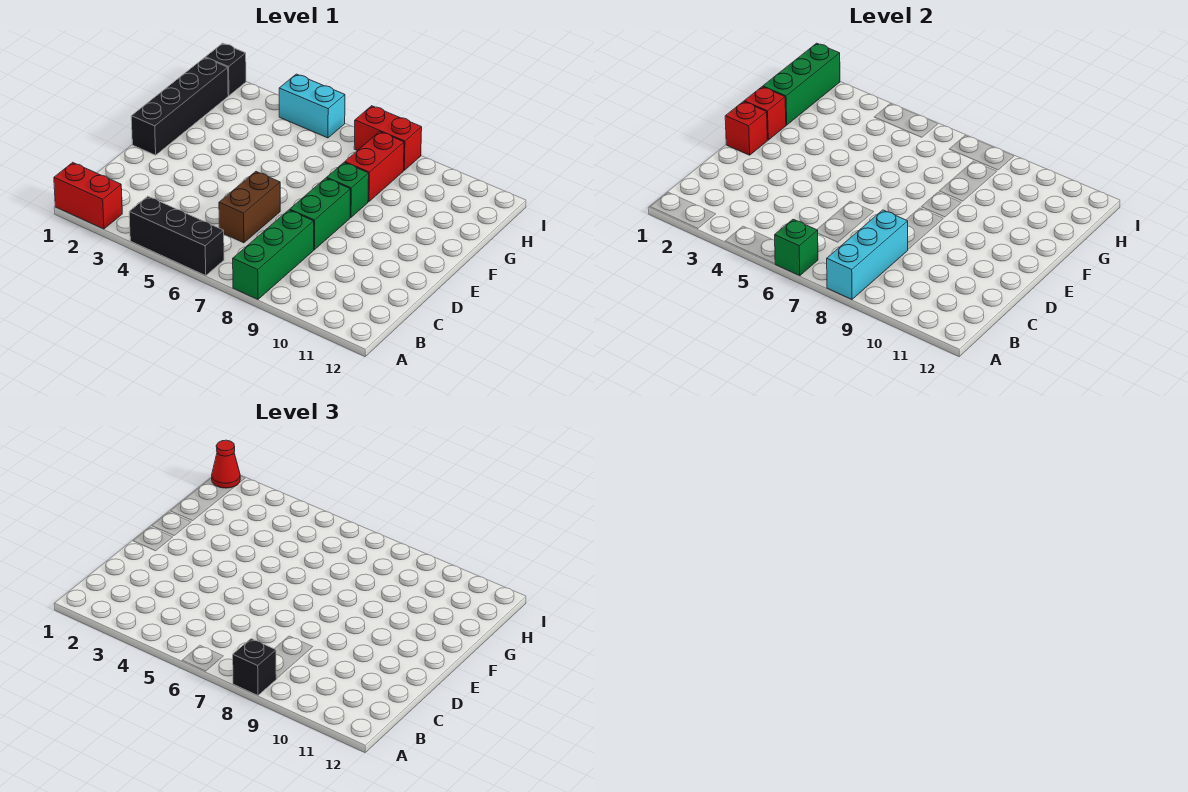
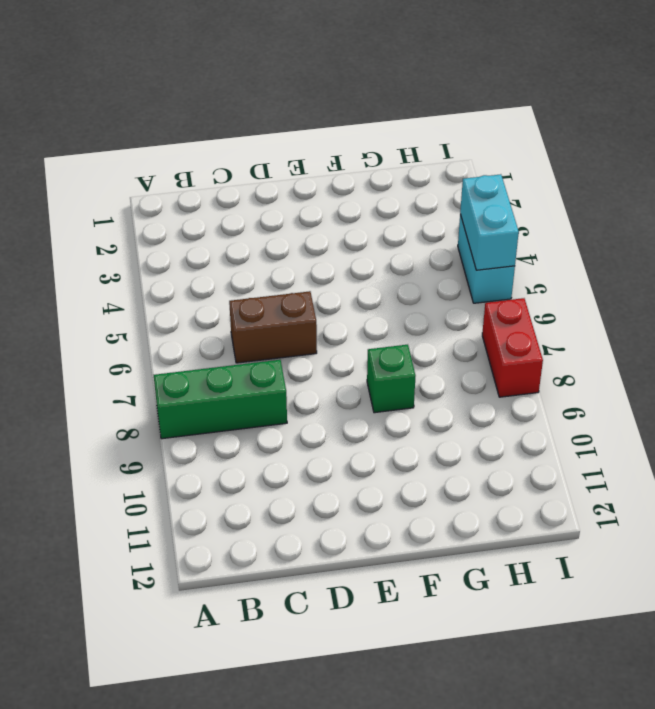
cyan 1x2 brick [460,174,519,270] -> none
none -> red 1x2 brick [54,162,122,229]
none -> black 1x3 brick [129,196,224,276]
none -> green 1x2 brick [290,178,350,250]

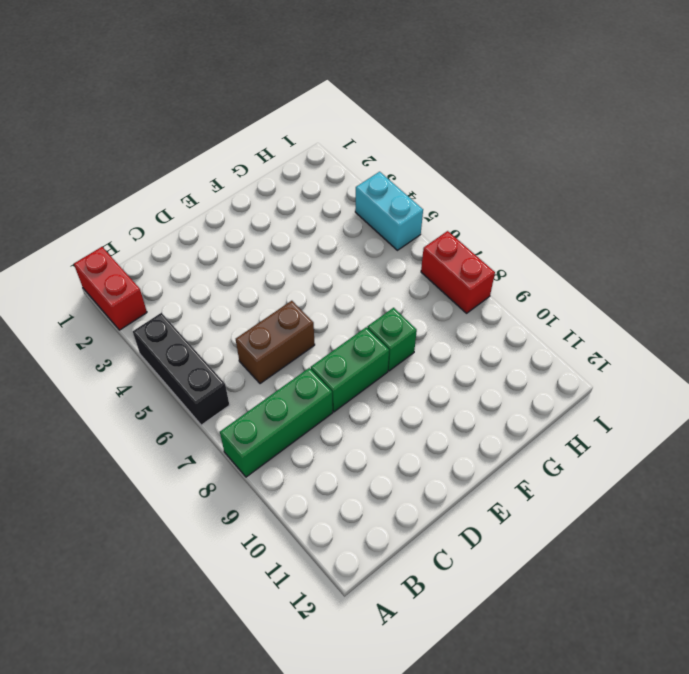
none -> black 1x4 brick [131,58,228,155]
none -> red 1x2 brick [345,132,404,202]
none -> black 1x1 brick [205,43,246,96]

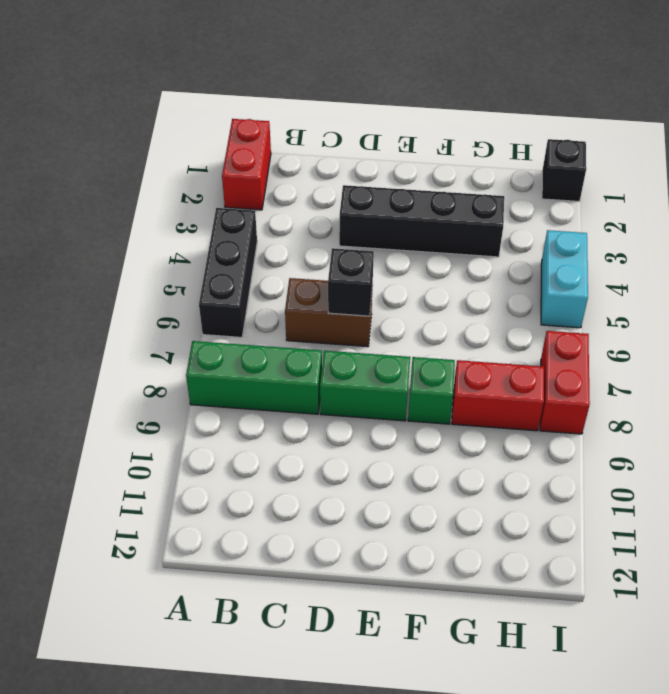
black 1x4 brick [339,185,504,257] -> black 1x4 brick moved to [131,58,228,155]
black 1x1 brick [328,248,374,316] -> black 1x1 brick moved to [233,639,276,695]
none -> green 1x1 brick [775,219,818,276]
none -> cyan 1x3 brick [827,210,908,299]
none -> red 1x1 brick [725,102,767,155]

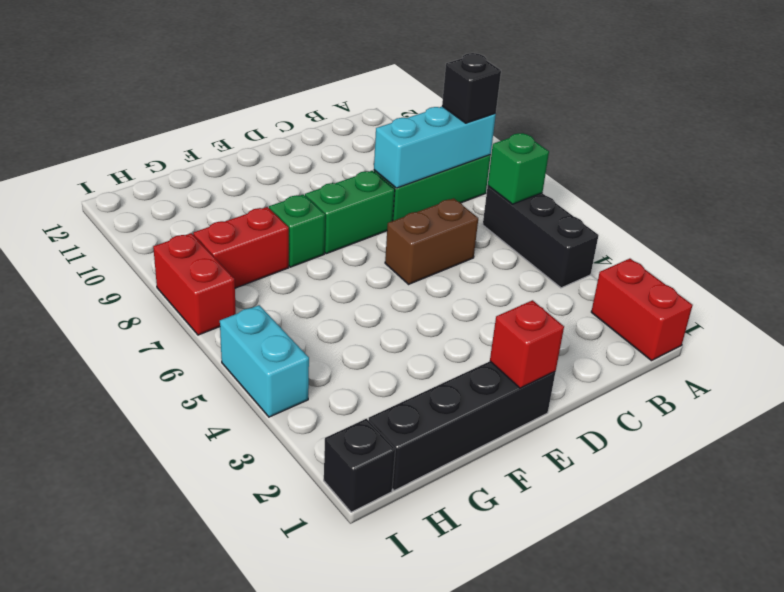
none -> red 1x1 brick [744,87,786,140]
none -> green 1x3 brick [763,43,840,125]
none -> red 1x1 cone [212,440,240,488]

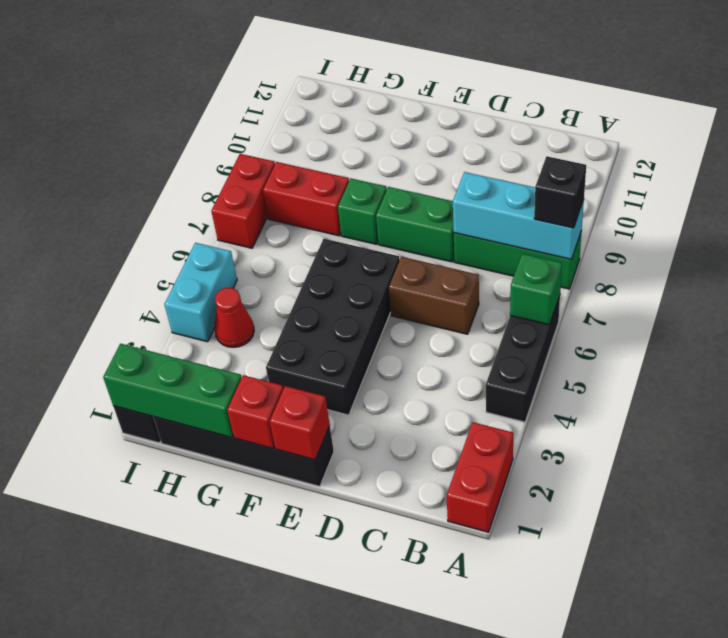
black 2x4 brick [266,239,400,415] -> none
red 1x1 cone [215,288,254,347] -> red 1x1 cone moved to [212,440,240,488]

